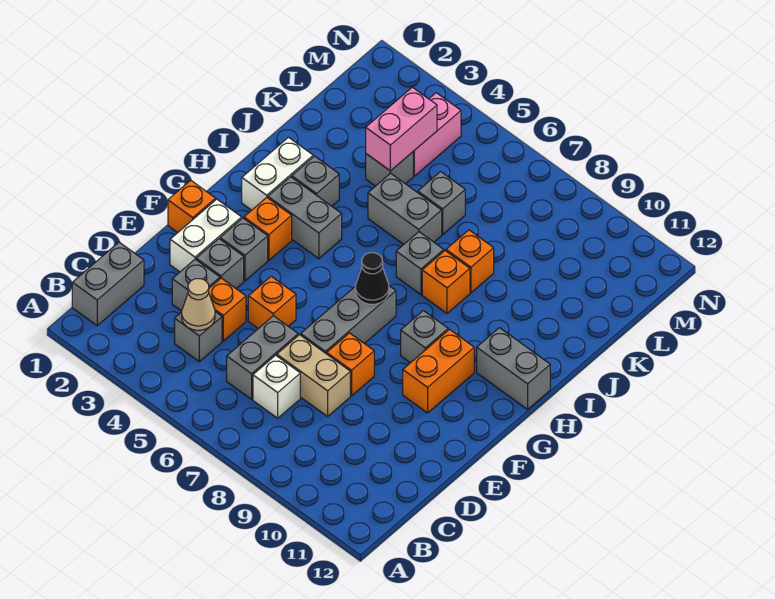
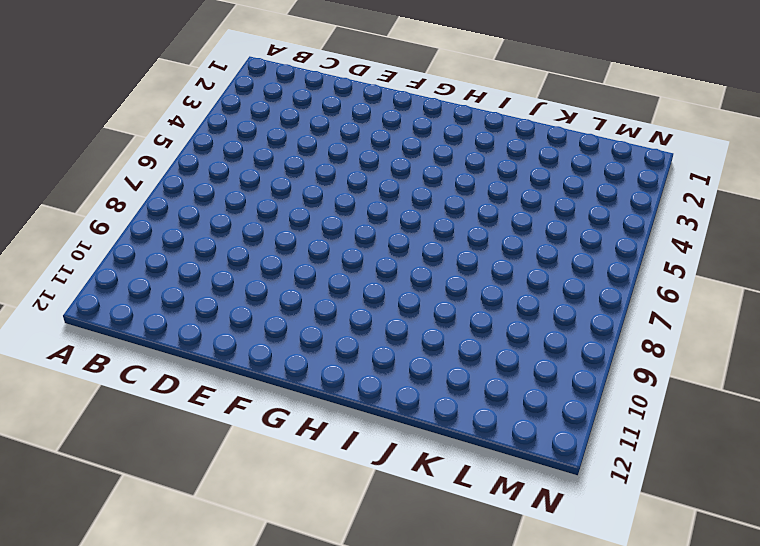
none -> grey 1x2 brick [72,242,144,326]
none -> grey 1x1 brick [175,312,222,362]
none -> grey 1x2 brick [227,316,298,399]
none -> white 1x1 brick [253,355,300,418]

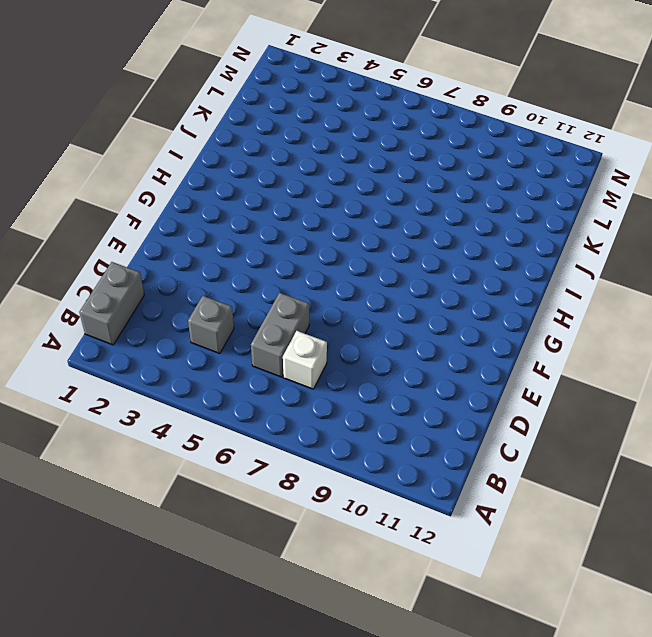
none -> grey 1x1 brick [172,259,220,311]
none -> orange 1x1 brick [209,278,246,341]
none -> tan 1x2 brick [277,335,350,416]
none -> white 1x2 brick [170,199,242,272]

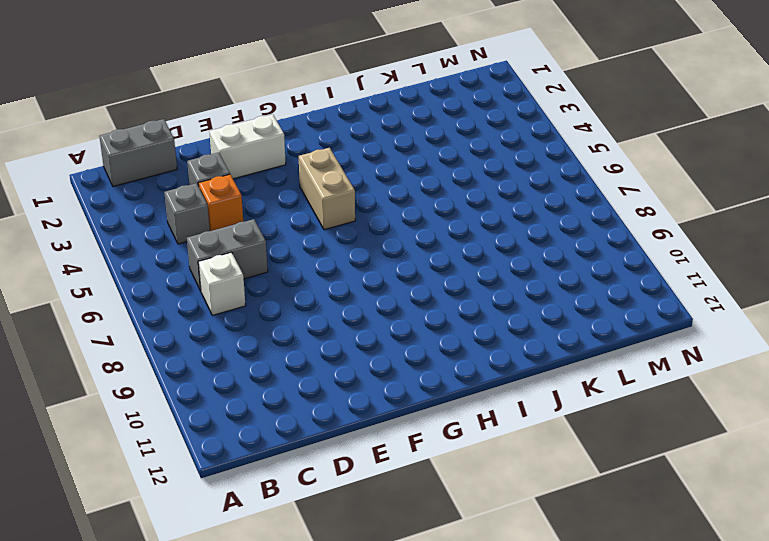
tan 1x2 brick [299,148,355,230] -> tan 1x2 brick moved to [277,335,350,416]
none -> grey 1x1 brick [196,239,244,289]
none -> orange 1x1 brick [248,276,296,329]
none -> grey 1x3 brick [301,286,396,354]
none -> orange 1x1 brick [327,333,374,396]

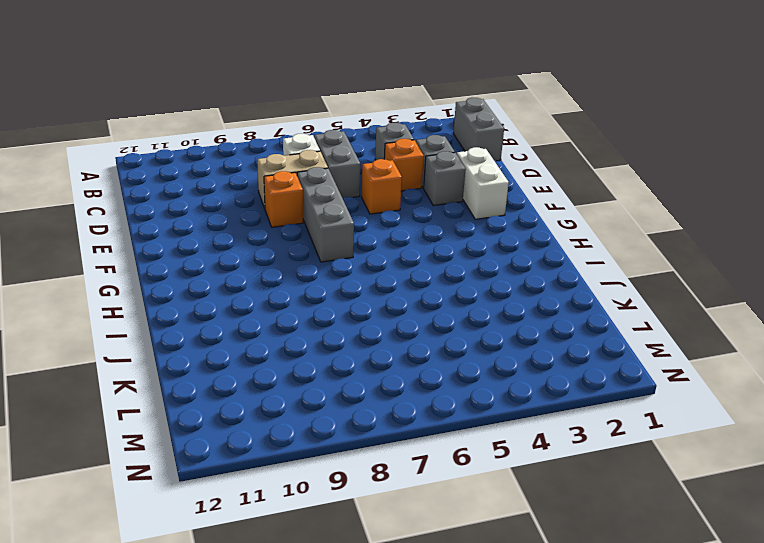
none -> orange 1x1 brick [168,180,216,232]
none -> grey 1x1 brick [220,218,268,281]
none -> orange 1x2 brick [403,330,474,413]
none -> orange 1x1 brick [244,198,292,260]

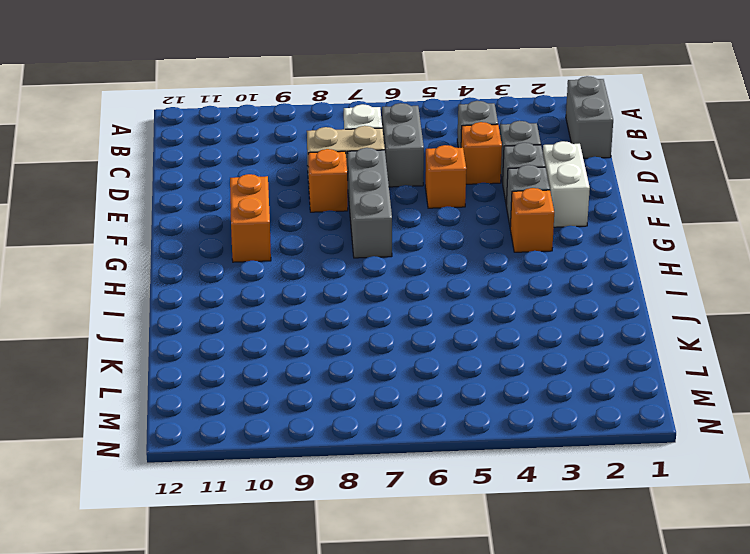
none -> orange 1x1 brick [168,180,216,232]
none -> grey 1x1 brick [401,311,448,363]
none -> white 1x2 brick [242,137,313,210]
none -> grey 1x2 brick [268,177,342,259]

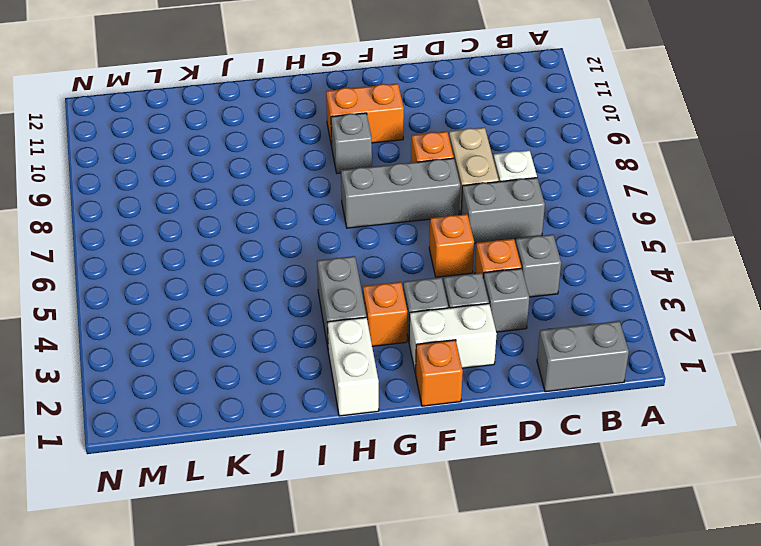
white 1x2 brick [327,317,379,416] -> white 1x2 brick turned to [242,137,313,210]
none -> grey 1x2 brick [477,328,550,409]
none -> grey 1x1 brick [292,156,339,206]
none -> grey 1x1 brick [396,232,444,294]
none -> orange 1x1 brick [422,251,470,313]

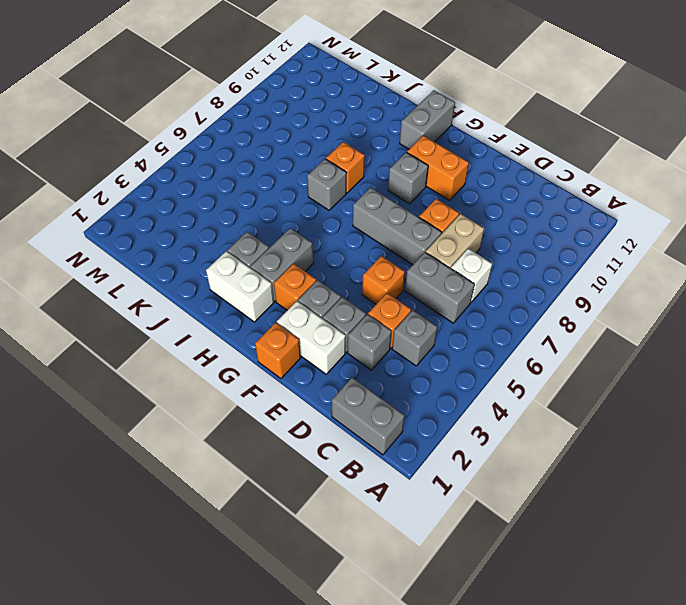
none -> grey 1x2 brick [368,173,442,244]
none -> orange 1x1 brick [446,230,494,293]
none -> grey 1x1 brick [366,152,413,186]
none -> grey 1x1 brick [418,172,465,234]

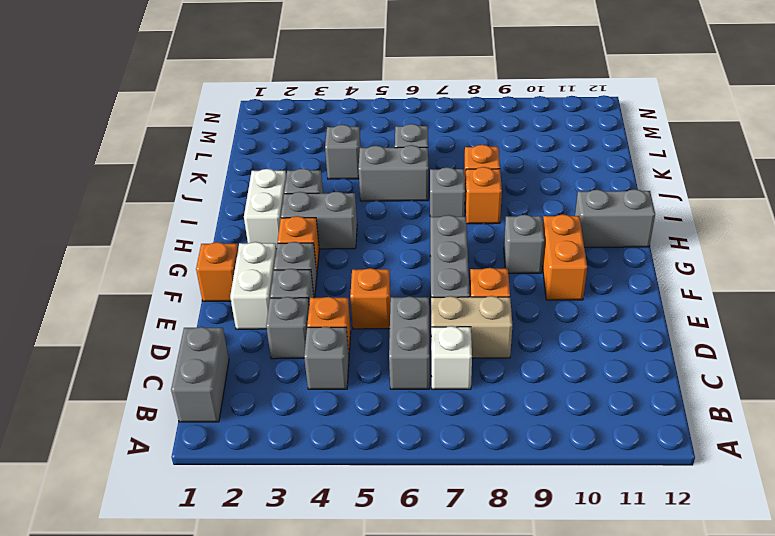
none -> pink 1x2 brick [413,93,461,176]
none -> tan 1x1 cone [182,279,215,330]
none -> black 1x1 cone [355,253,389,304]
none -> pink 1x2 brick [366,87,437,171]

